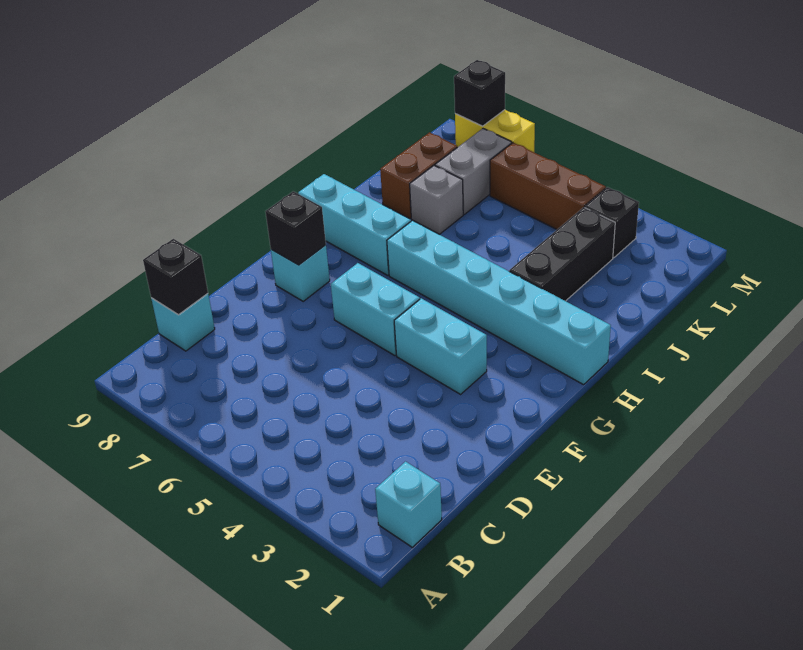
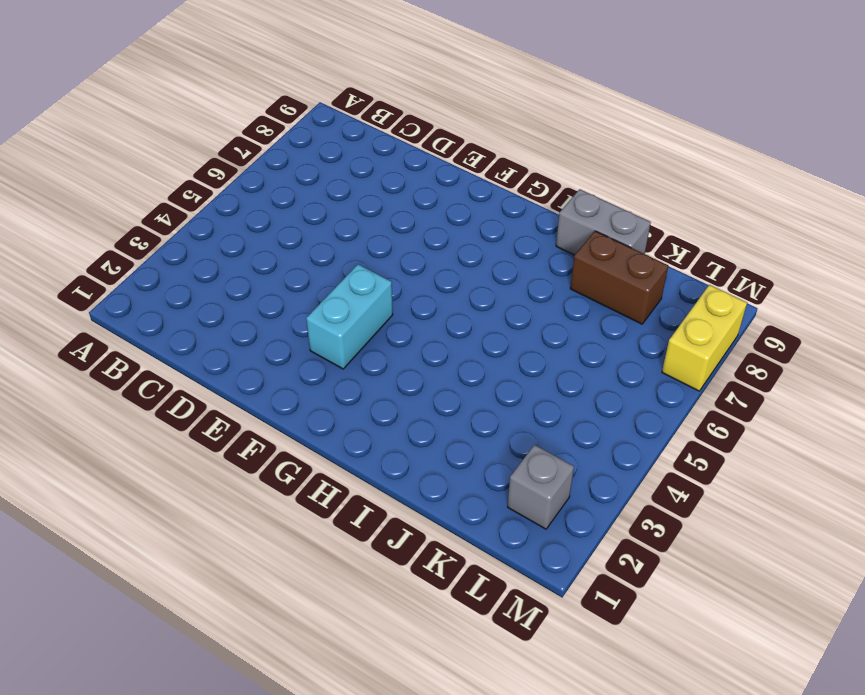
grey 1x2 brick [556,189,651,255] -> grey 1x2 brick moved to [435,129,511,214]
grey 1x1 brick [508,445,574,529] -> grey 1x1 brick moved to [410,166,463,234]
none -> cyan 1x1 brick [375,462,442,547]
none -> cyan 1x1 brick [151,294,215,351]
none -> cyan 1x2 brick [331,263,420,356]

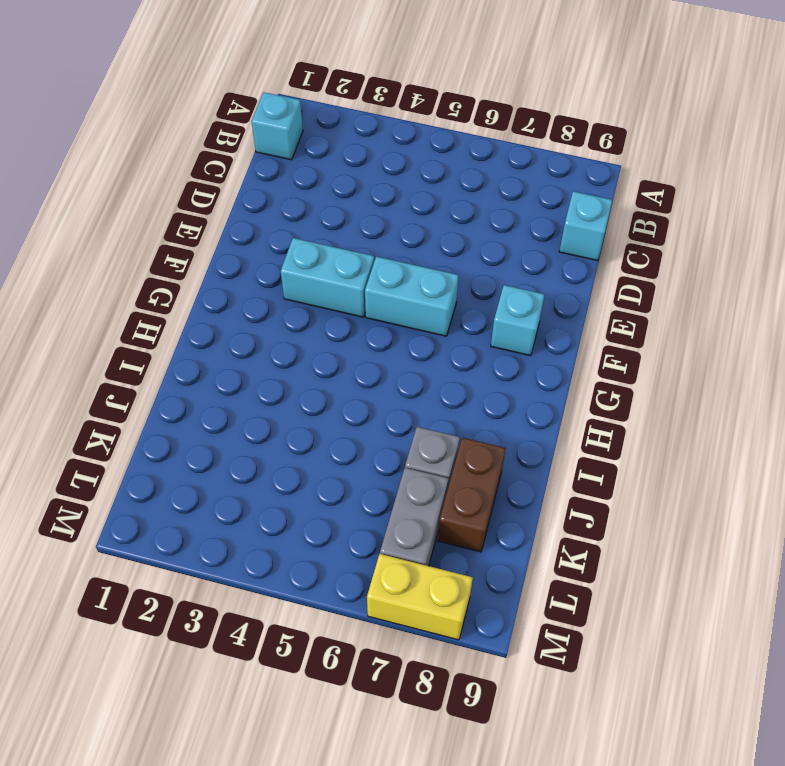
none -> cyan 1x6 brick [387,220,611,385]
none -> cyan 1x3 brick [298,174,411,275]
none -> black 1x3 brick [509,207,615,301]

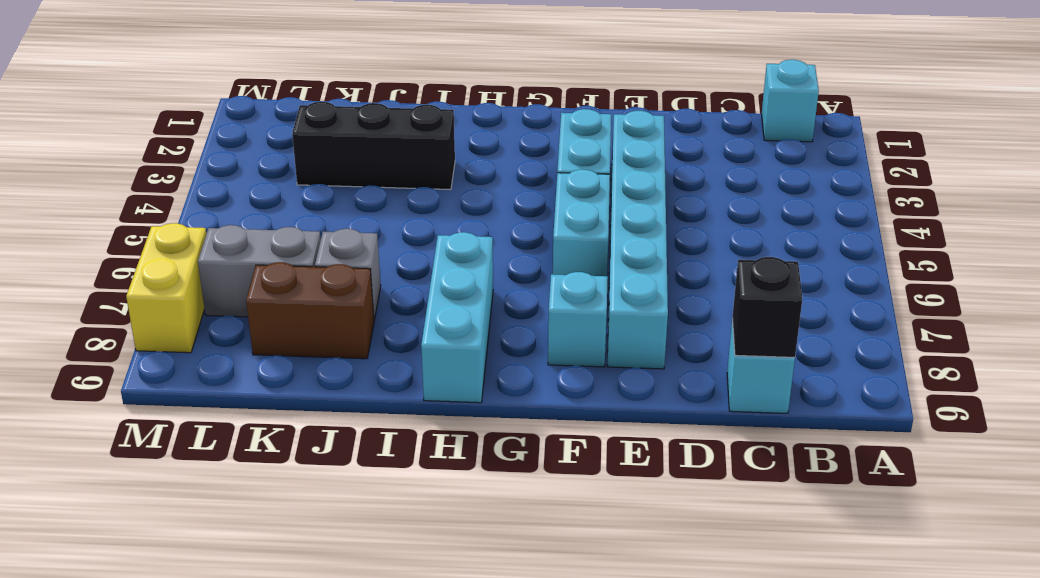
cyan 1x6 brick [607,111,668,369] -> cyan 1x6 brick moved to [387,220,611,385]
none -> black 1x1 brick [585,187,639,258]
none -> brown 1x3 brick [490,143,606,229]
none -> black 1x1 brick [265,191,326,265]

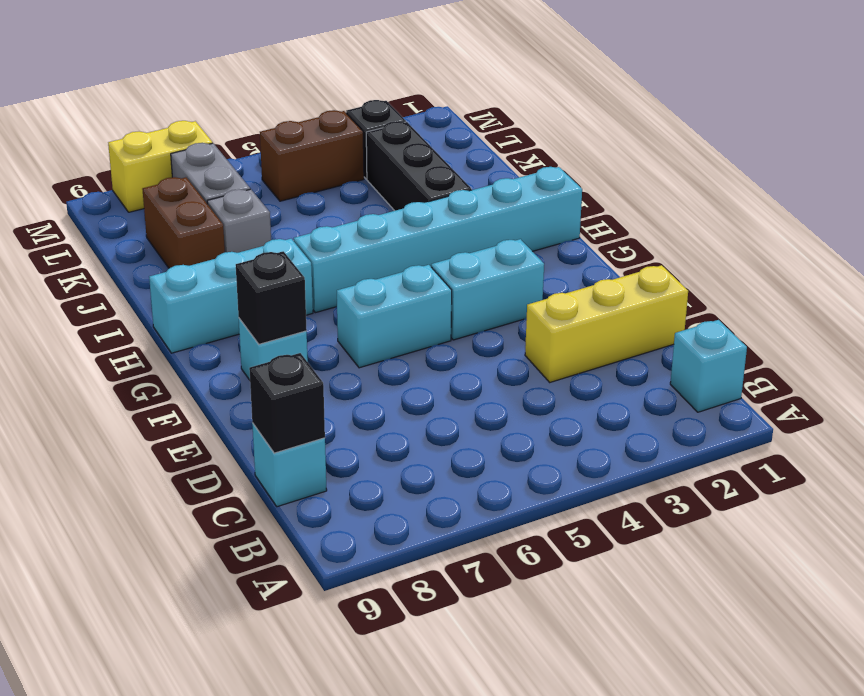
yellow 1x3 brick [525,265,688,382] -> none
brown 1x2 brick [260,110,364,201] -> brown 1x3 brick [490,143,606,229]
none -> black 1x1 brick [454,60,505,126]

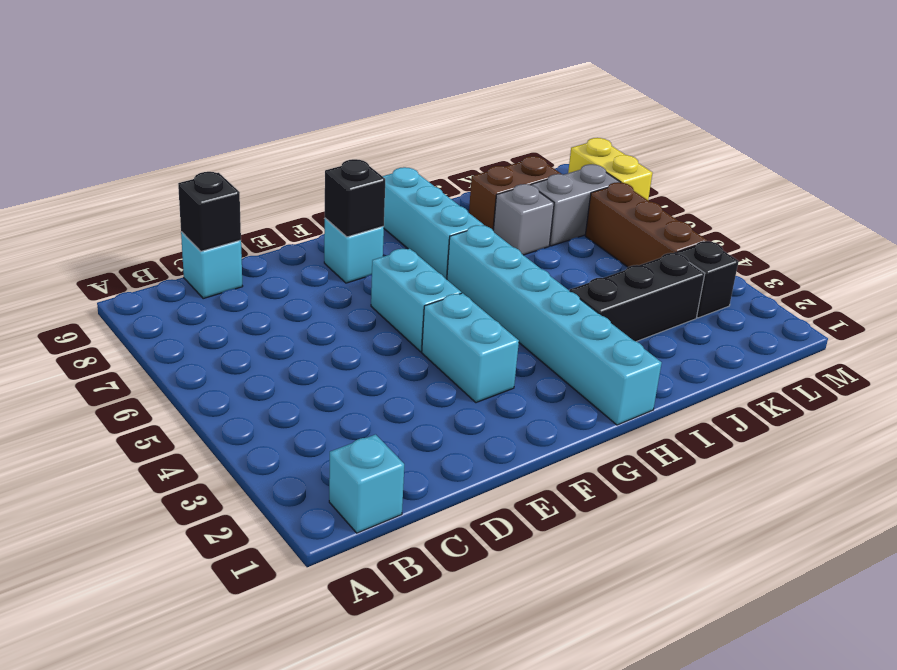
none -> black 1x1 brick [454,60,505,126]

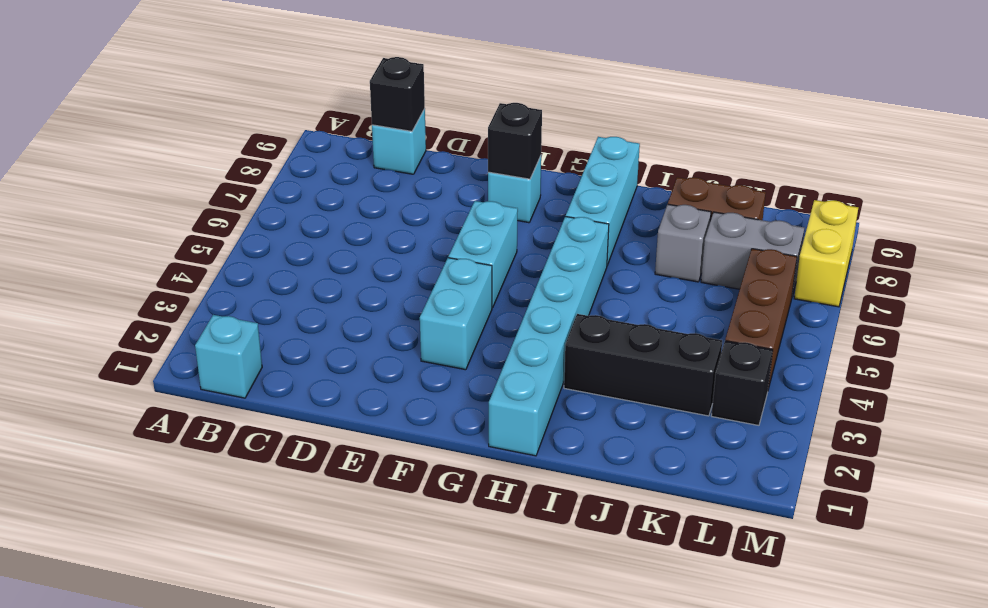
none -> black 1x1 brick [454,60,505,126]

